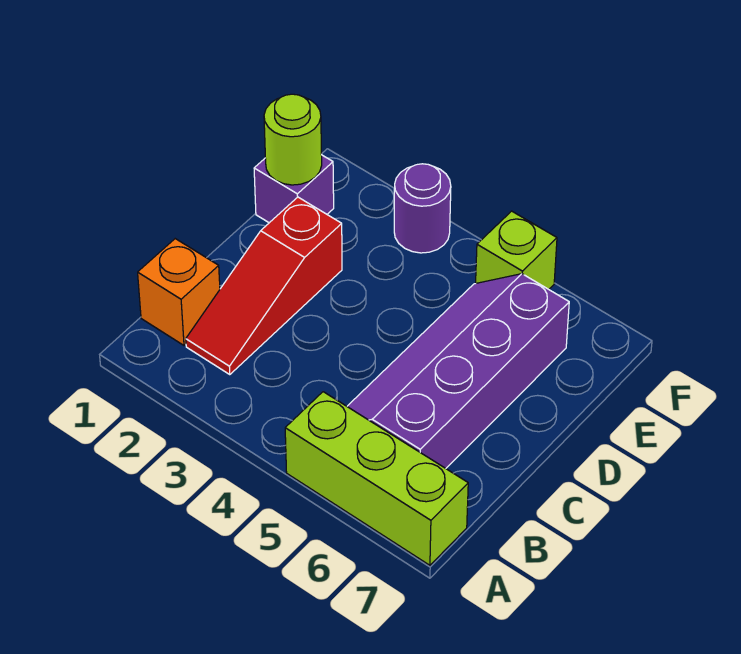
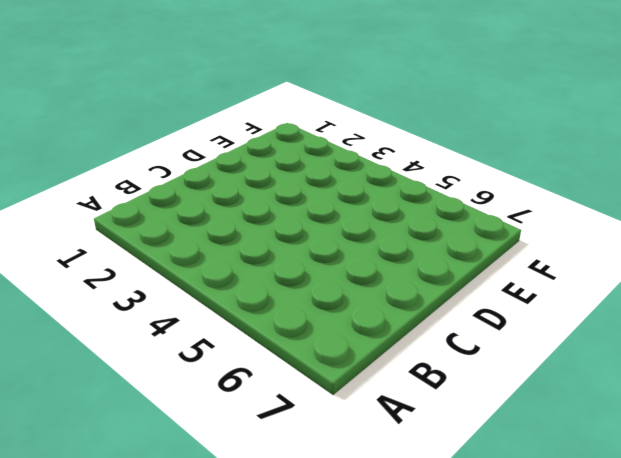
none -> lime 1x3 brick [285,392,468,565]
none -> orange 1x1 brick [138,239,220,345]

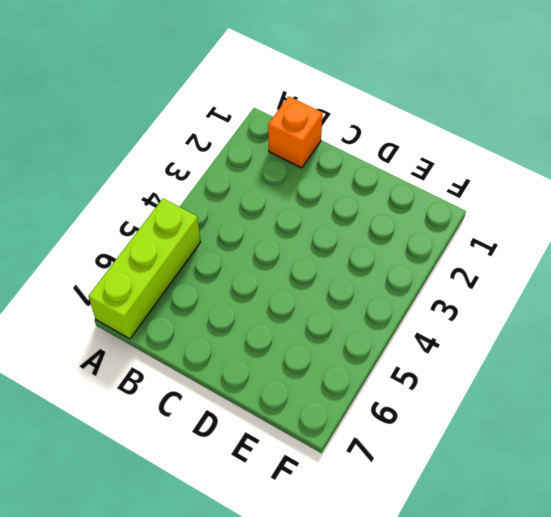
none -> red 1x3 slope [186,197,342,375]
none -> purple 2x4 slope [347,274,569,468]

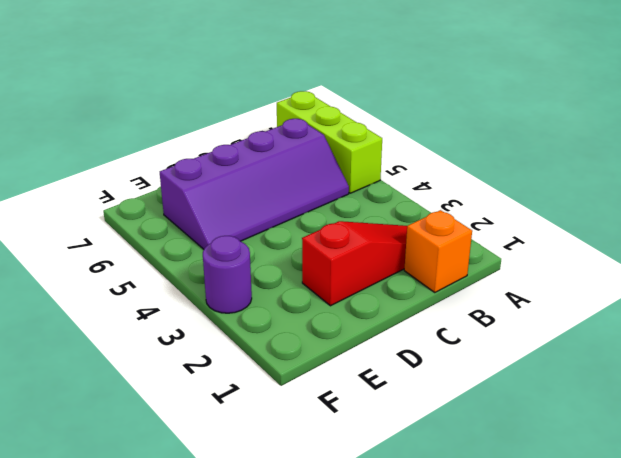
none -> purple 1x1 brick [254,155,334,223]
none -> lime 1x1 brick [476,211,557,289]

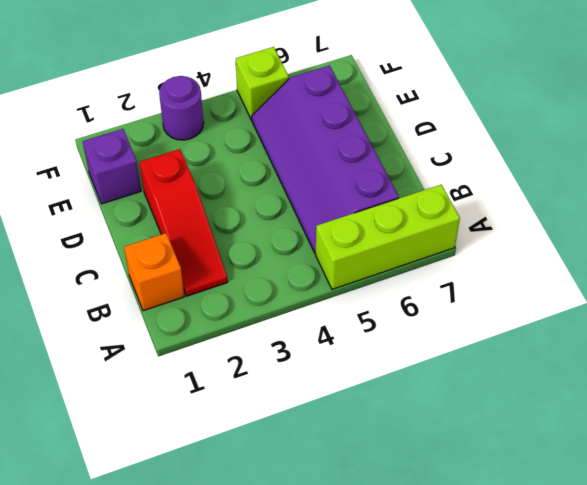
none -> lime 1x1 round brick [264,94,322,185]

